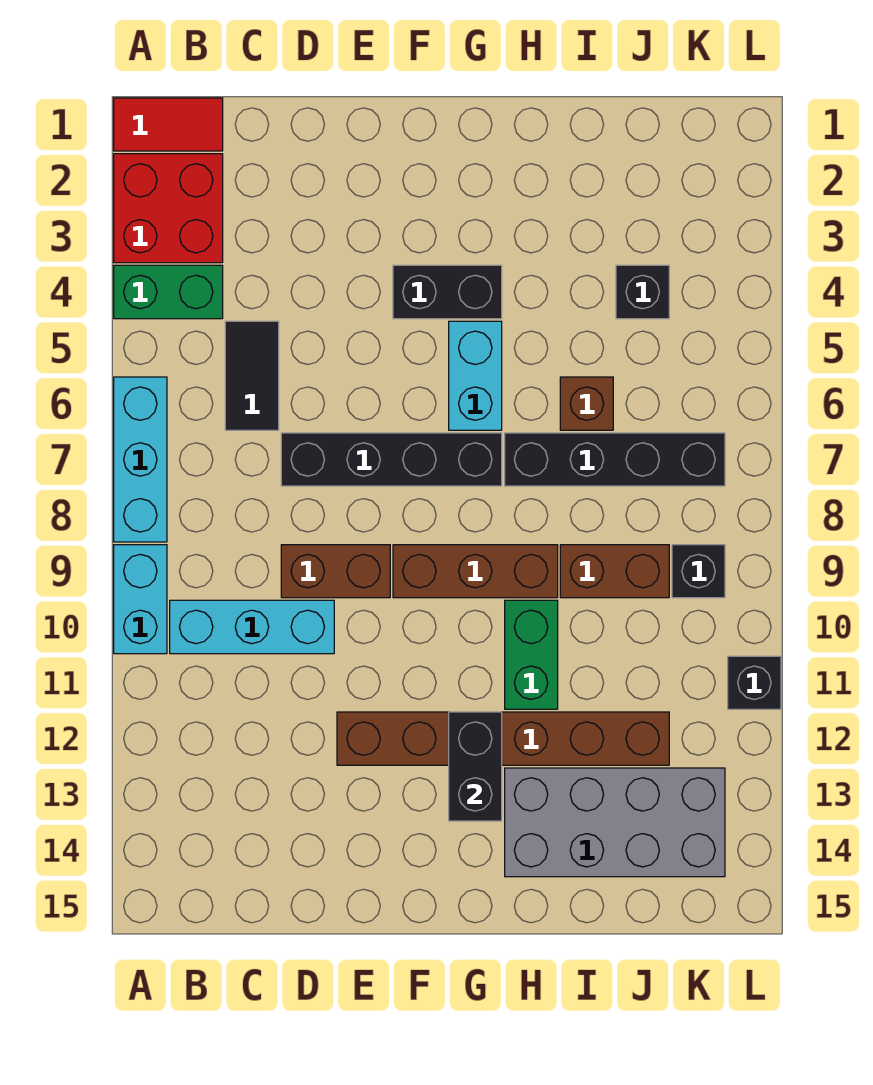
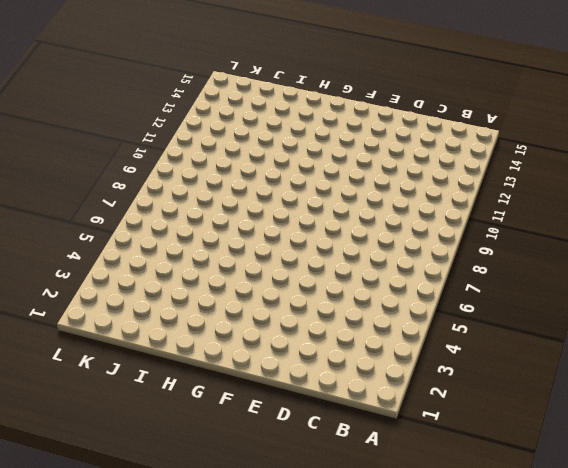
none -> red 1x2 tile [114,98,223,151]
none -> red 2x2 brick [114,154,223,263]
none -> green 1x2 brick [114,265,223,319]

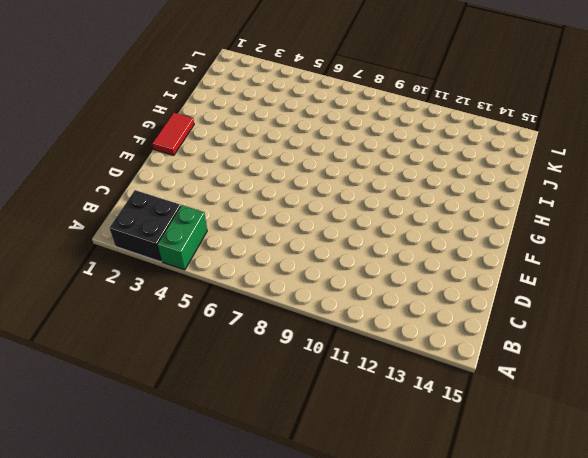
black 2x2 brick [109,190,181,262] -> red 2x2 brick [114,154,223,263]
red 1x2 tile [152,113,194,155] -> red 1x2 tile moved to [114,98,223,151]
none -> cyan 1x3 brick [114,377,167,542]
none -> cyan 1x2 brick [114,545,167,654]
none -> cyan 1x3 brick [170,600,334,654]

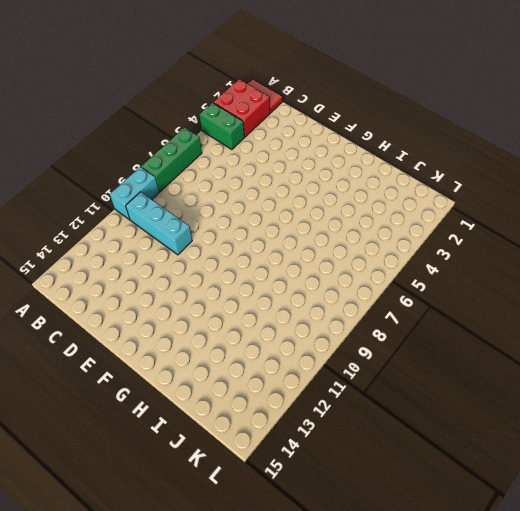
green 1x3 brick [141,127,202,192] -> cyan 1x3 brick [114,377,167,542]
none -> black 1x2 tile [225,321,279,430]
none -> black 1x4 brick [281,433,502,486]
none -> brown 1x2 brick [281,545,390,598]

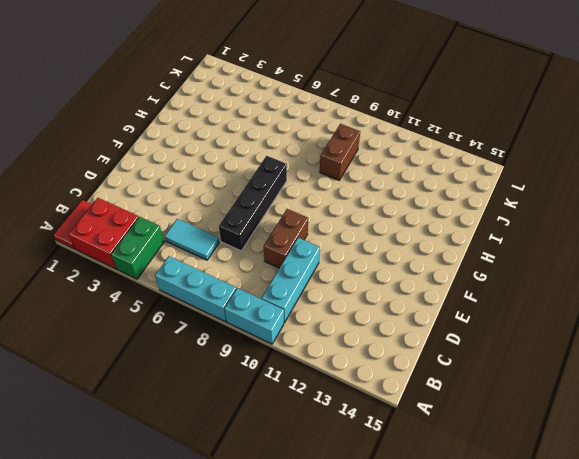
cyan 1x2 tile [165,219,219,260] -> black 1x2 tile [225,321,279,430]
none -> brown 1x6 brick [337,712,669,765]
none -> black 1x2 brick [393,265,502,319]
none -> brown 1x3 brick [393,545,558,598]

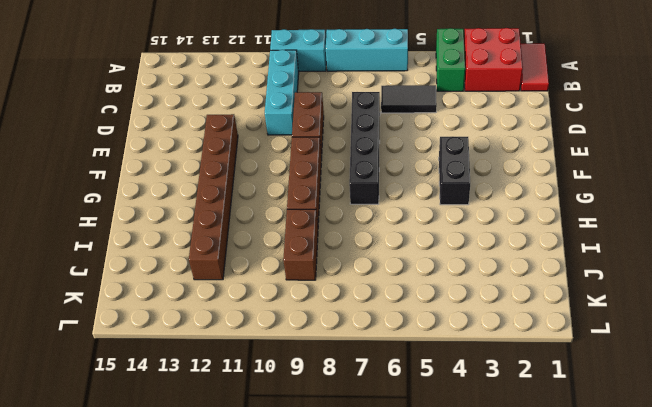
none -> cyan 1x2 brick [449,321,502,430]
none -> black 1x4 brick [505,433,725,486]
none -> green 1x2 brick [505,600,558,709]

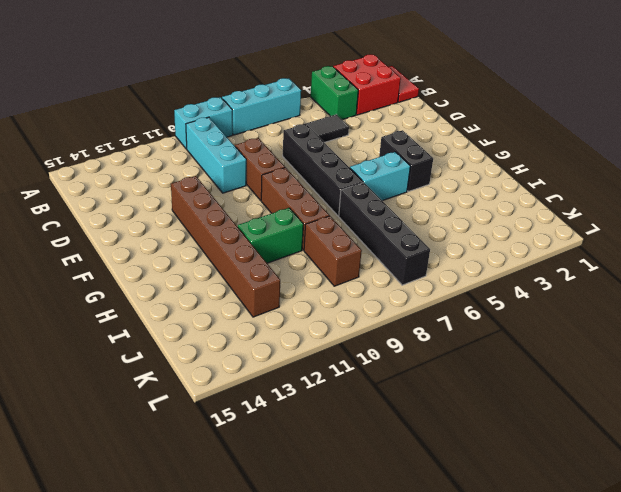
none -> grey 2x4 brick [505,768,725,877]
none -> brown 1x1 brick [560,377,613,430]
none -> black 1x1 brick [616,265,669,319]

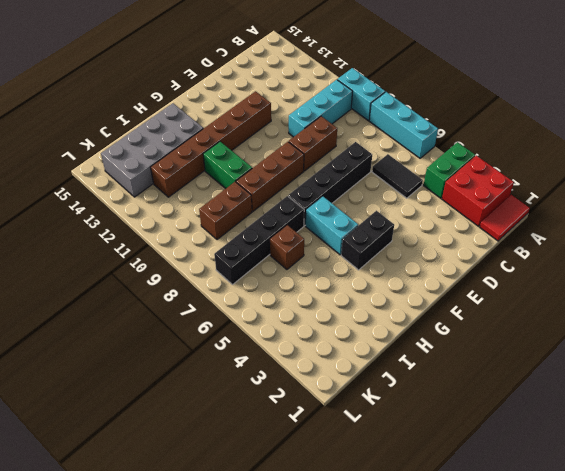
none -> black 1x1 brick [616,265,669,319]
none -> black 1x1 brick [672,545,725,598]
none -> black 1x1 brick [728,656,781,709]

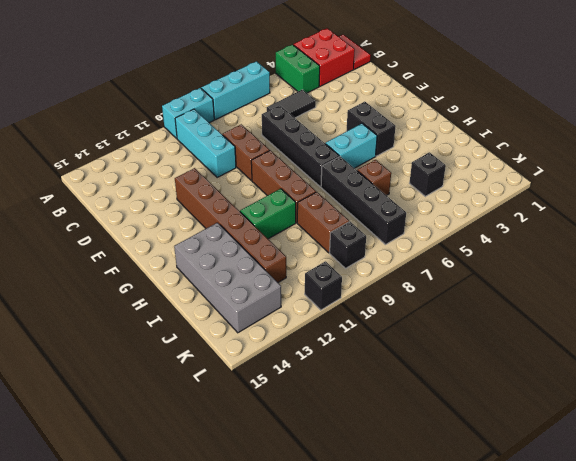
none -> black 1x2 brick [449,712,502,821]

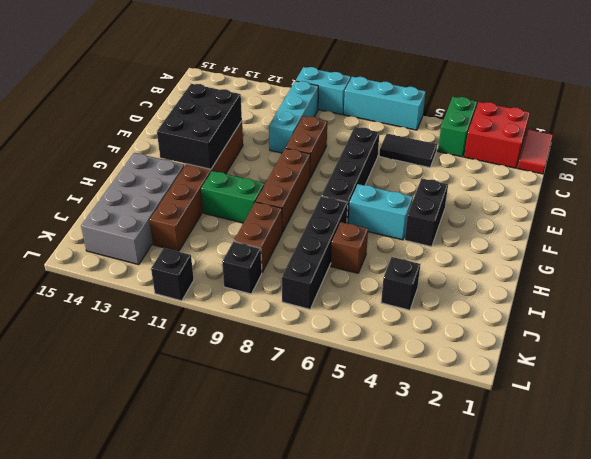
black 2x3 brick [157,84,242,169] -> black 1x2 brick [449,712,502,821]

